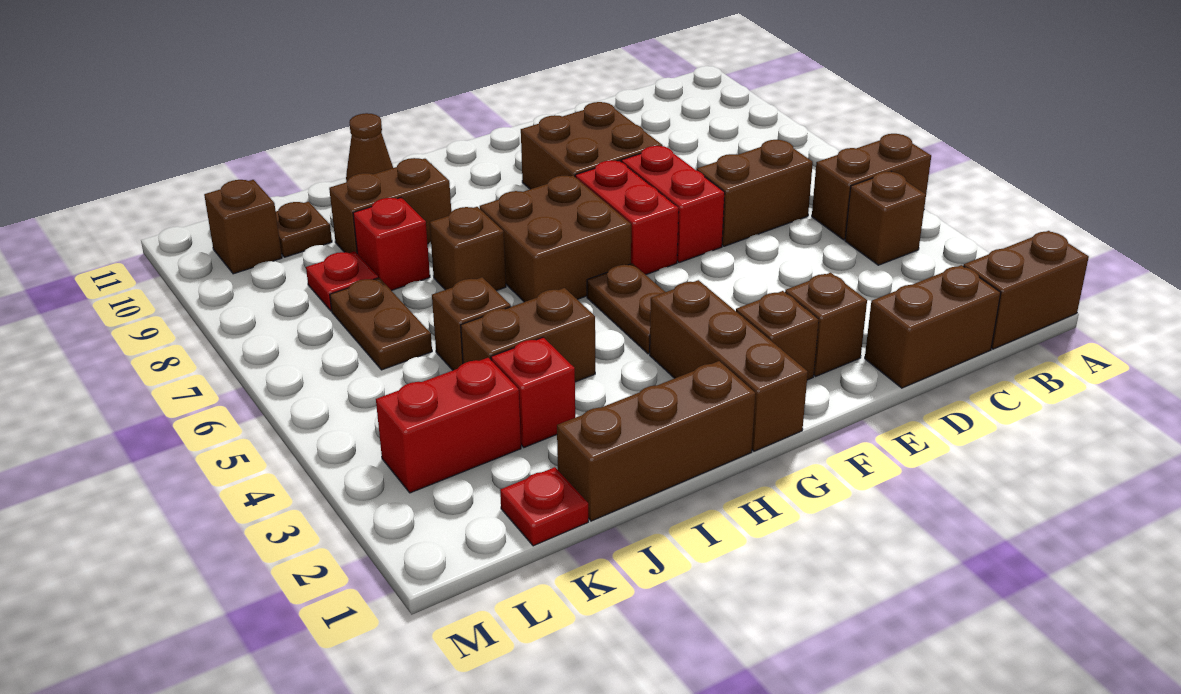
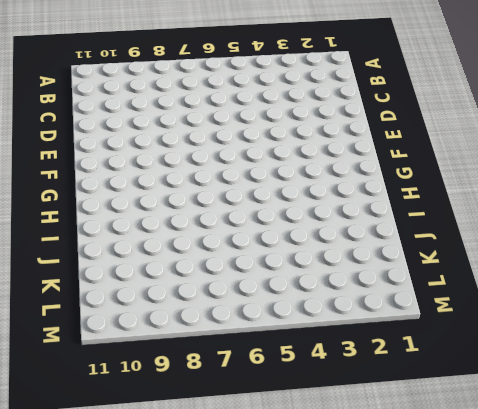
none -> brown 1x2 brick [964,231,1089,349]
none -> brown 1x2 brick [812,134,931,240]
none -> brown 1x1 brick [845,171,926,265]

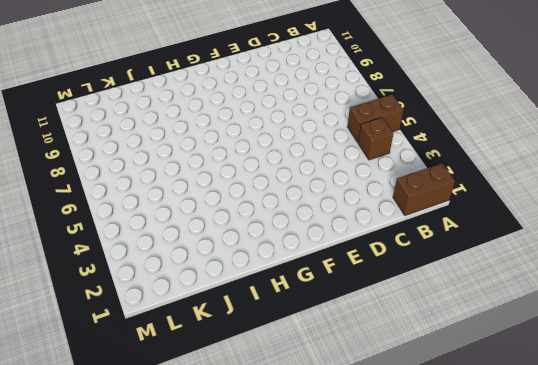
none -> brown 1x2 brick [865,265,1001,388]
none -> brown 1x2 brick [696,140,813,246]
none -> brown 1x1 brick [785,273,867,376]

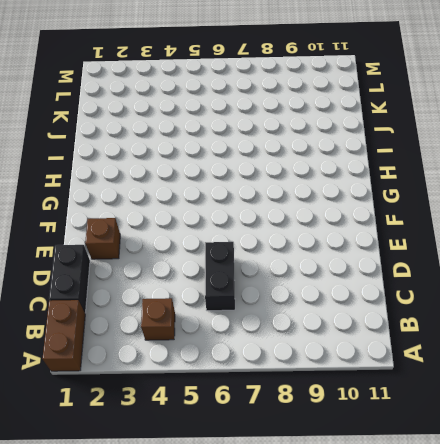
black 1x2 brick [49,245,90,313] -> brown 1x2 brick [865,265,1001,388]
black 1x2 brick [205,242,235,311] -> brown 1x2 brick [696,140,813,246]
none -> brown 1x2 brick [812,134,931,240]
none -> red 1x2 brick [621,146,725,263]
none -> brown 2x2 brick [521,102,663,189]

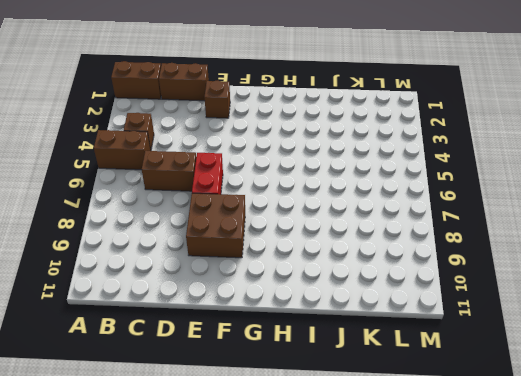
none -> brown 1x1 brick [736,291,819,380]
none -> red 1x2 brick [575,160,679,275]
none -> brown 1x3 brick [650,280,808,451]

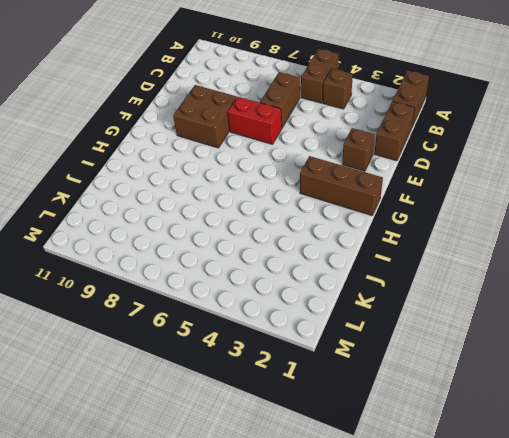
none -> brown 1x1 brick [736,291,819,380]
none -> red 1x2 brick [575,160,679,275]
none -> brown 1x2 plate [587,264,665,354]

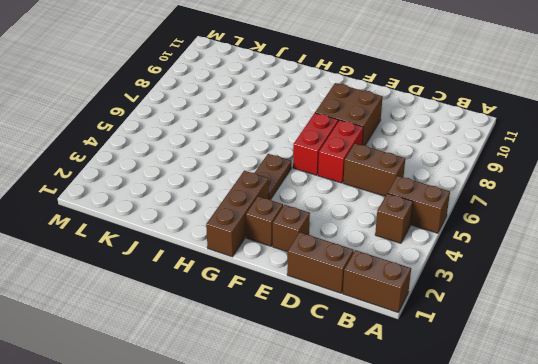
none -> brown 2x2 brick [480,176,631,302]
none -> brown 1x3 brick [557,361,756,521]
none -> brown 1x2 brick [461,288,595,382]

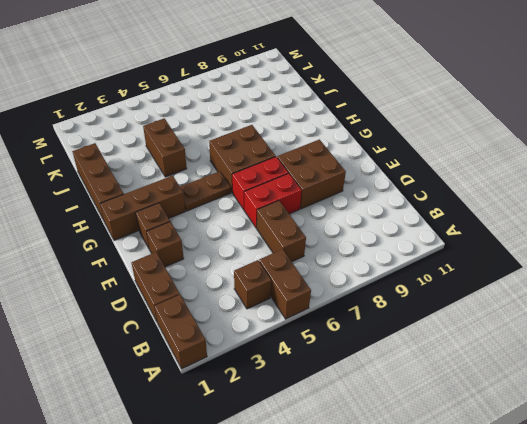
none -> brown 1x1 brick [430,207,506,291]
none -> brown 1x2 brick [329,158,451,253]
none -> brown 1x1 cone [346,113,393,182]

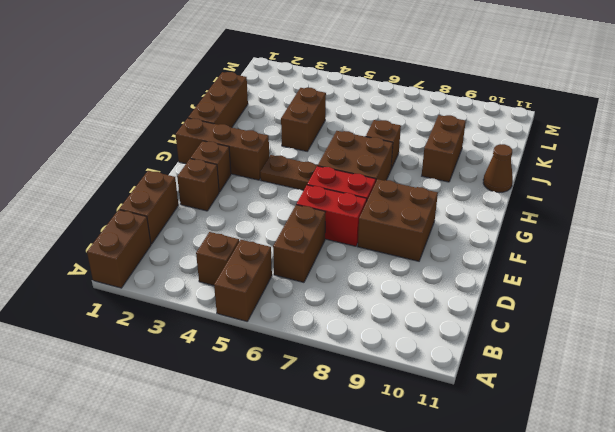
none -> red 1x1 brick [491,337,575,447]
none -> brown 1x1 brick [432,277,511,370]
none -> red 1x1 brick [353,198,430,291]

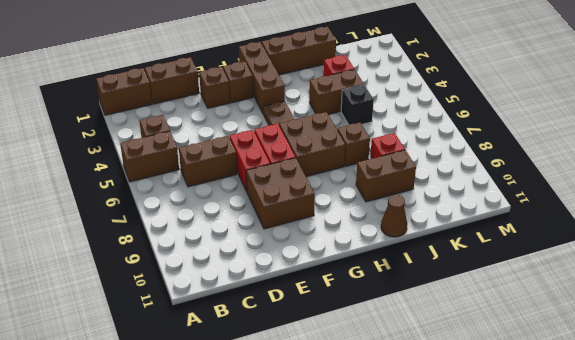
black 1x1 brick [341,85,374,125] -> brown 1x1 brick [432,277,511,370]
none -> red 1x1 plate [500,467,588,546]
none -> red 1x2 brick [376,358,521,493]
none -> brown 1x2 plate [330,278,432,370]

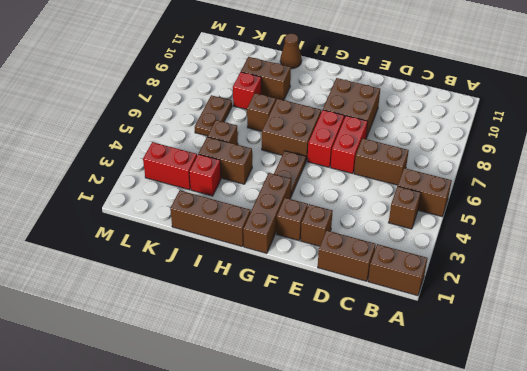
none -> red 1x1 plate [500,467,588,546]
none -> red 1x1 plate [306,251,378,311]
none -> brown 1x1 plate [276,202,332,257]

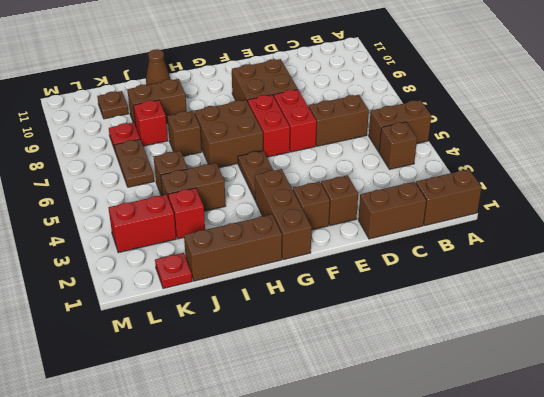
none -> brown 1x1 brick [204,180,282,274]

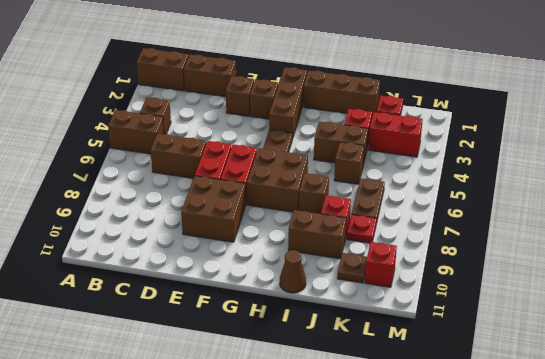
red 1x1 brick [365,242,397,287] -> brown 1x1 brick [204,180,282,274]

